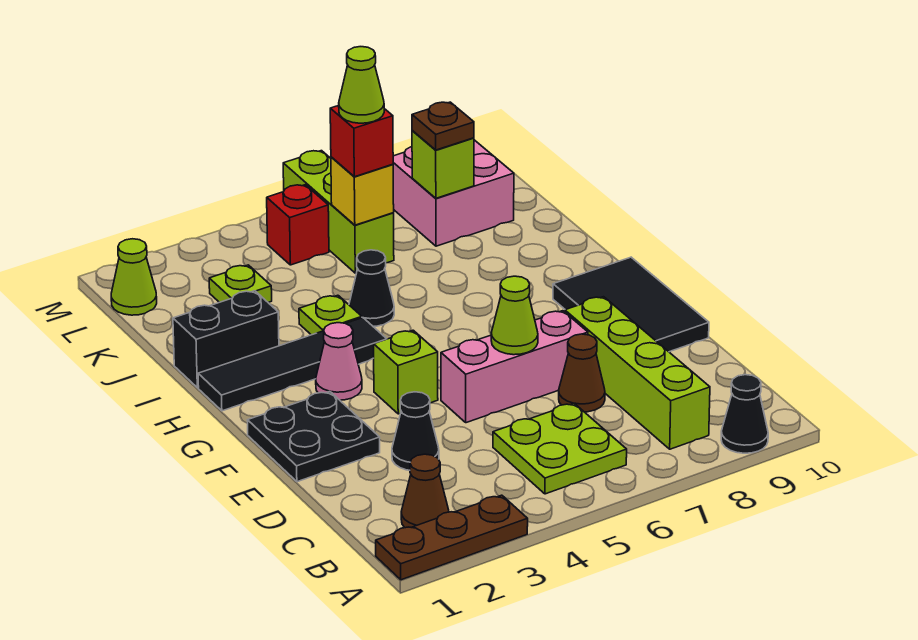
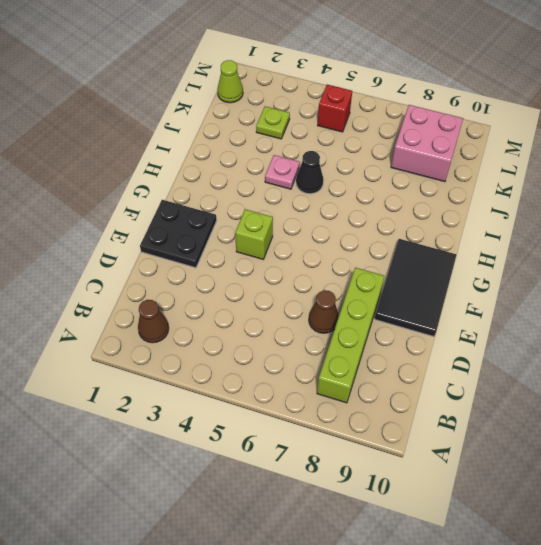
pink 1x1 plate [265,155,300,189] -> lime 1x1 plate [299,295,362,335]
none -> brown 1x3 plate [376,495,528,580]
none -> black 1x1 cone [721,375,768,453]
none -> lime 2x2 plate [493,403,627,494]

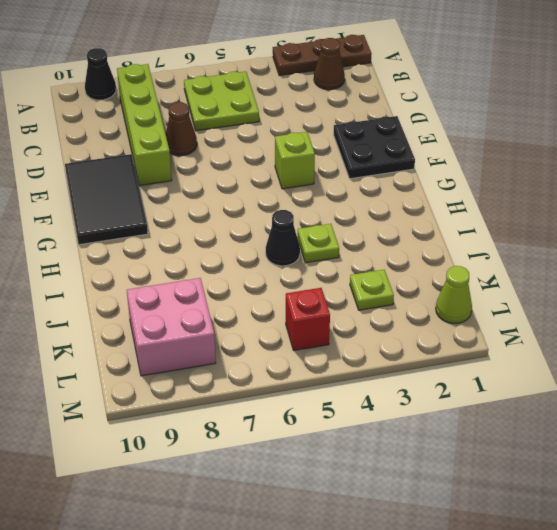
none -> black 1x1 cone [392,392,439,470]
none -> pink 1x3 brick [441,311,588,423]
none -> pink 1x1 cone [316,323,362,400]

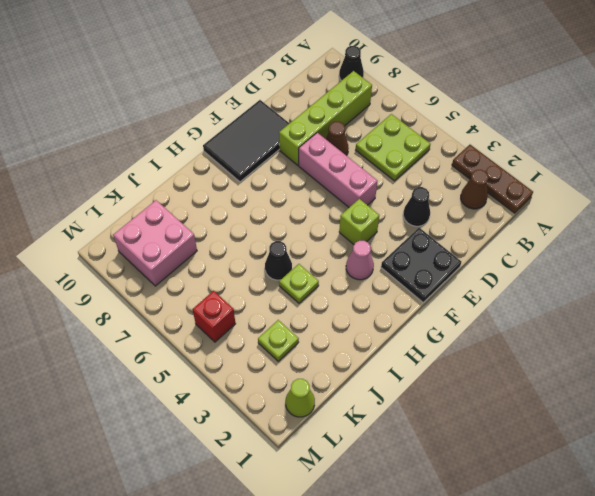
none -> black 1x4 tile [198,318,386,411]
none -> black 1x2 brick [173,291,279,388]
none -> lime 1x3 brick [283,151,394,273]

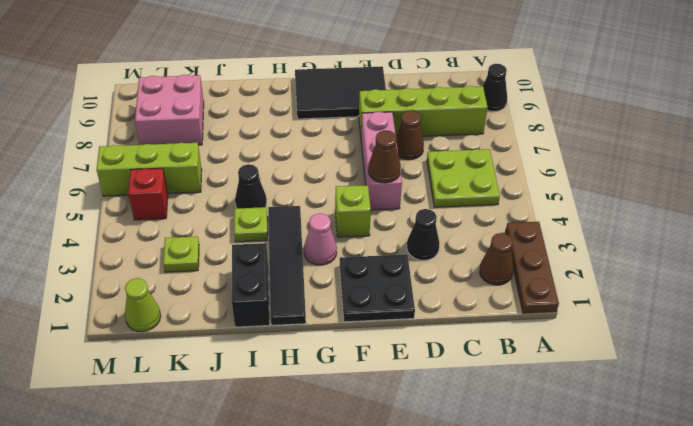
brown 1x1 cone [368,130,401,183] -> none
none -> lime 1x1 cone [491,276,538,355]
none -> yellow 1x1 brick [331,157,394,225]
none -> lime 1x1 brick [412,131,474,198]

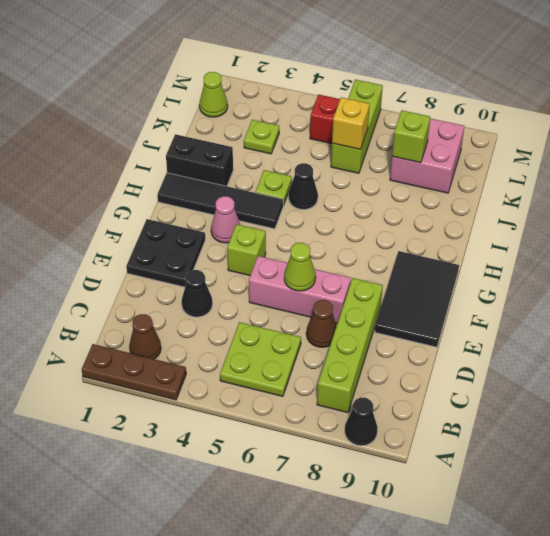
none -> red 1x1 brick [330,106,393,177]
none -> brown 1x1 plate [412,102,474,150]
none -> lime 1x1 cone [339,47,384,123]

